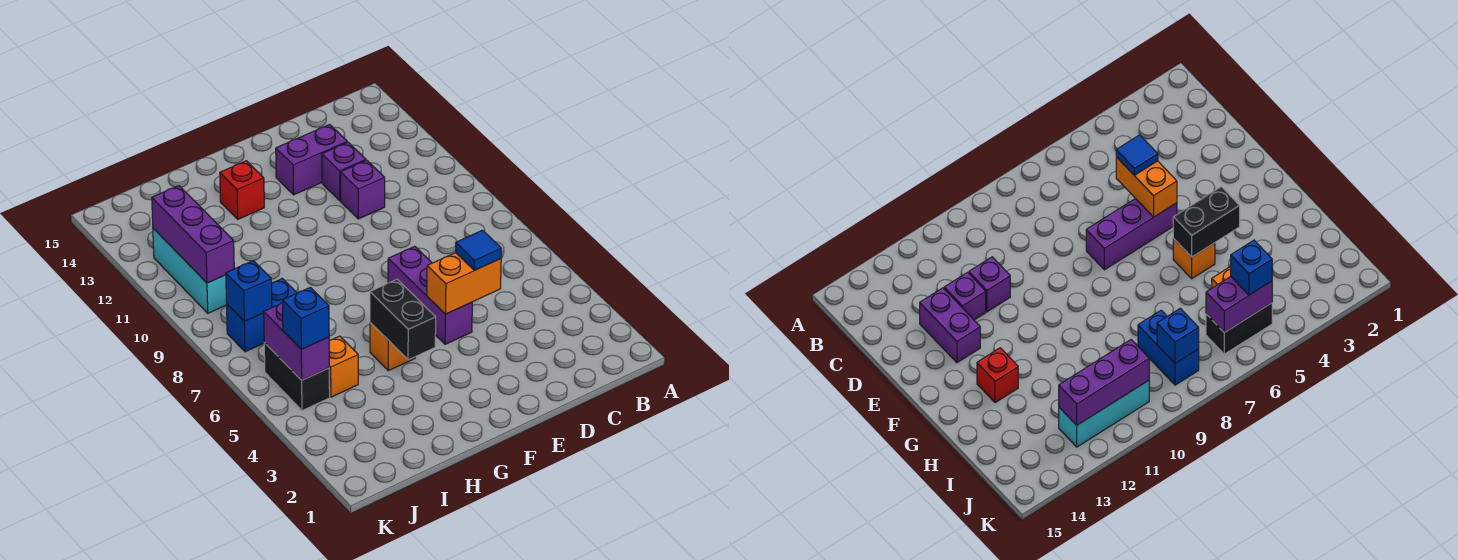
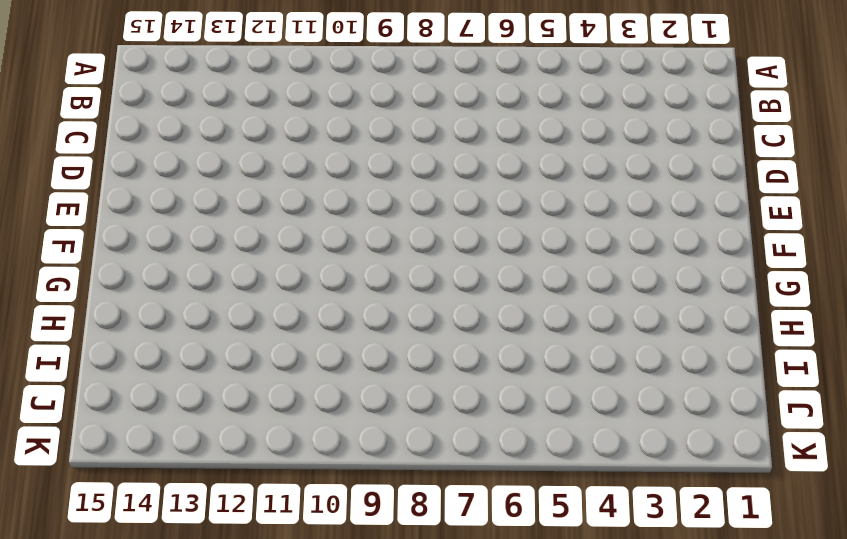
none -> purple 1x1 brick [341,160,385,219]
none -> purple 1x1 brick [322,142,366,201]
none -> purple 1x2 brick [276,124,347,195]

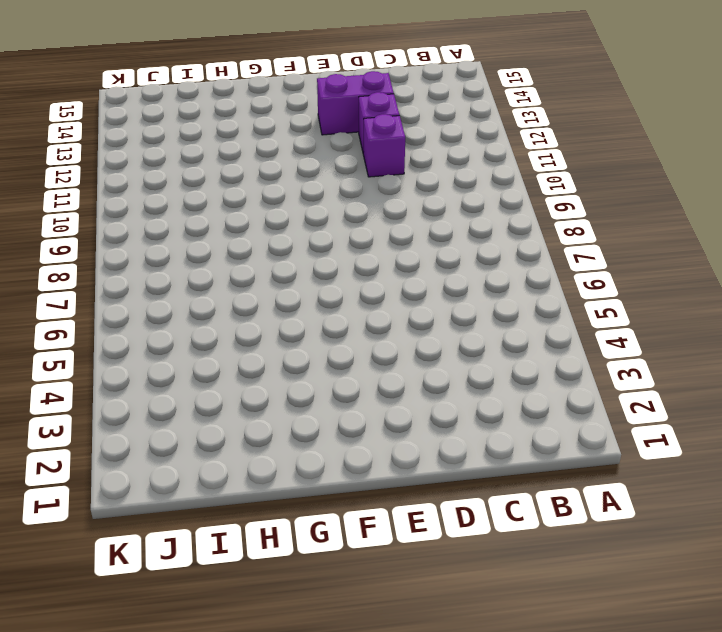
none -> purple 1x3 brick [388,246,472,344]
none -> orange 1x1 brick [370,323,415,371]
none -> red 1x1 brick [220,161,264,219]

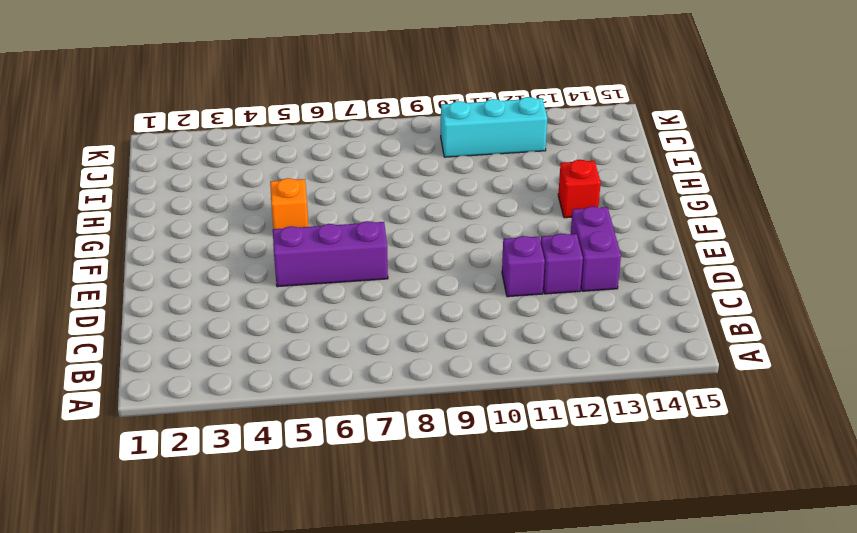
none -> orange 1x1 brick [329,336,358,397]
none -> blue 1x2 brick [227,279,297,352]
none -> black 1x2 brick [264,342,330,411]

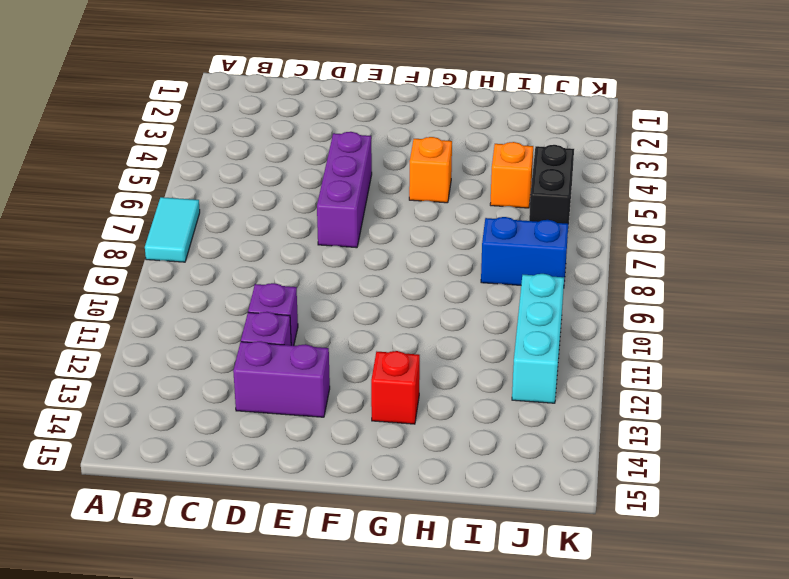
cyan 1x2 tile [145,197,200,262] -> none
none -> orange 1x2 brick [427,253,501,314]
none -> black 1x2 brick [370,279,436,360]
none -> purple 1x2 brick [264,303,329,380]

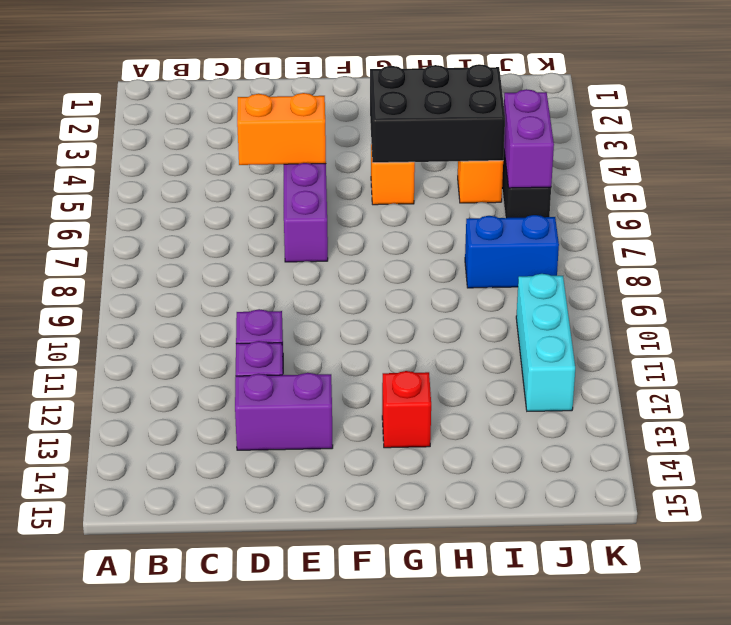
black 2x3 brick [370,64,505,163] -> black 1x2 brick [370,279,436,360]
none -> blue 1x1 brick [226,261,272,321]
none -> purple 1x3 brick [152,186,234,283]
none -> blue 1x1 tile [456,230,501,270]

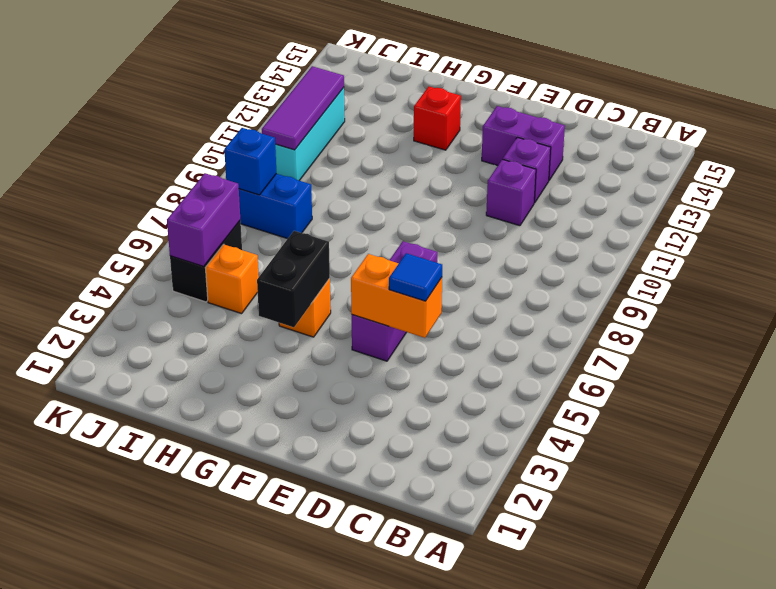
purple 1x3 tile [262,66,344,150] -> purple 1x3 brick [152,186,234,283]
none -> blue 1x1 brick [283,287,329,349]

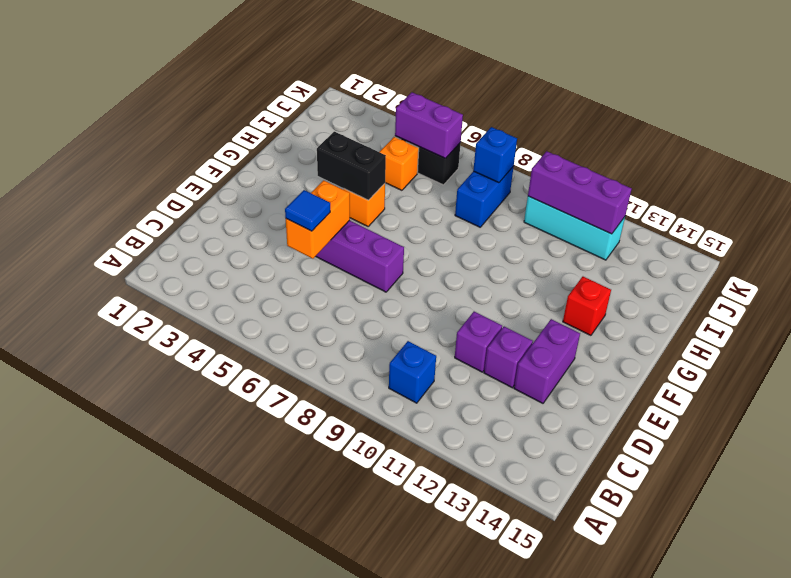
blue 1x1 brick [389,341,436,403] -> blue 1x1 brick moved to [283,287,329,349]

